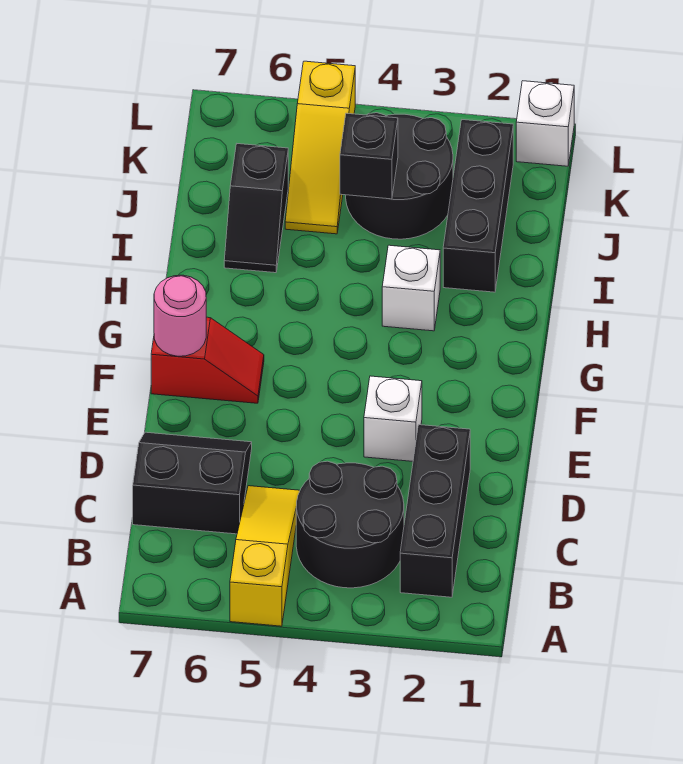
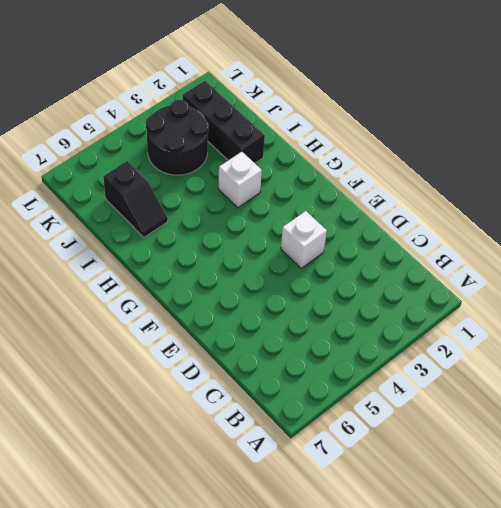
none -> yellow 1x3 slope [230,486,300,626]
none -> black 1x3 brick [400,425,470,597]
none -> black 2x2 round brick [296,461,404,588]

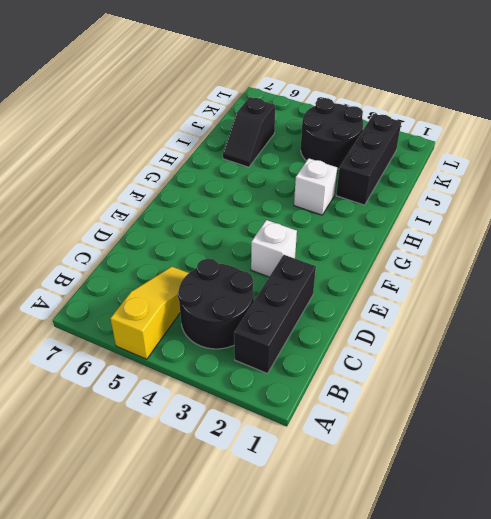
none -> black 2x2 slope [133,432,252,534]
none -> red 1x2 slope [151,317,264,403]
none -> yellow 1x3 slope [285,61,355,234]

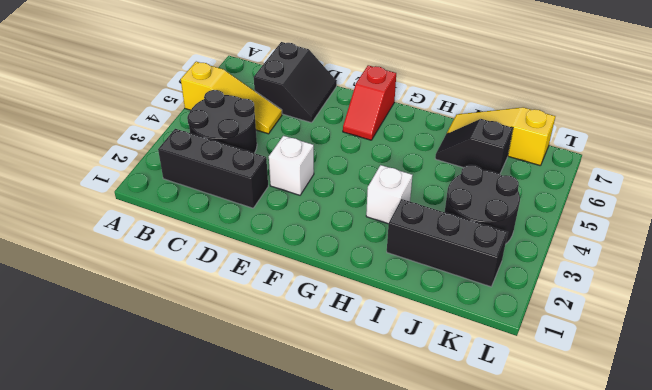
yellow 1x3 slope [447,107,555,166] -> yellow 1x3 slope moved to [285,61,355,234]
none -> white 1x1 brick [516,81,574,166]
none -> pink 1x1 round brick [154,275,206,356]
none -> black 1x1 brick [340,113,398,199]

